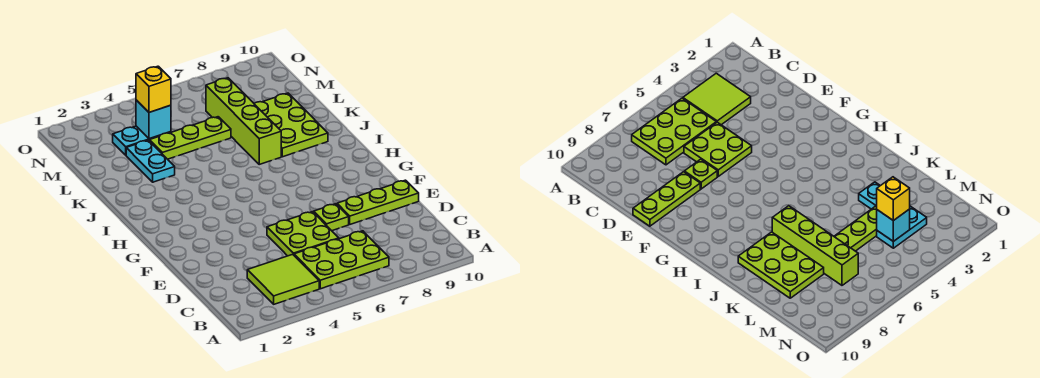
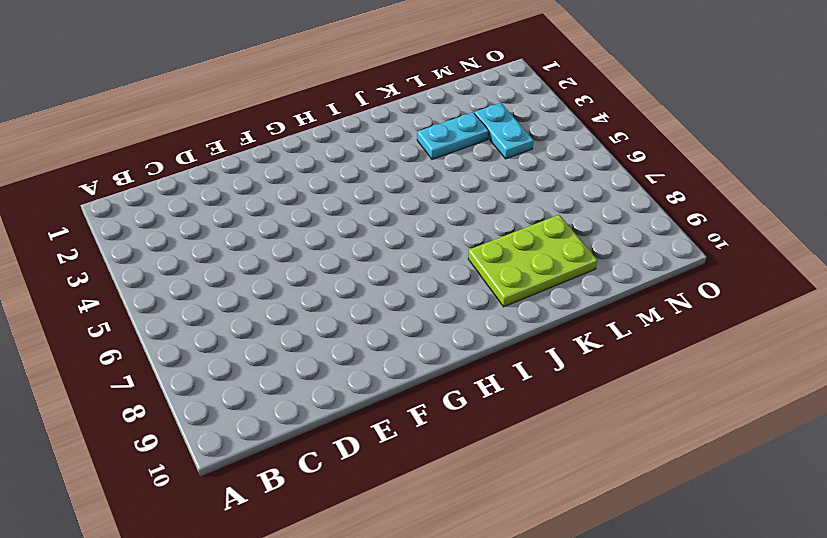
none -> lime 2x2 tile [247,254,319,304]
none -> lime 2x3 plate [294,231,389,289]
none -> lime 2x2 plate [267,212,339,256]

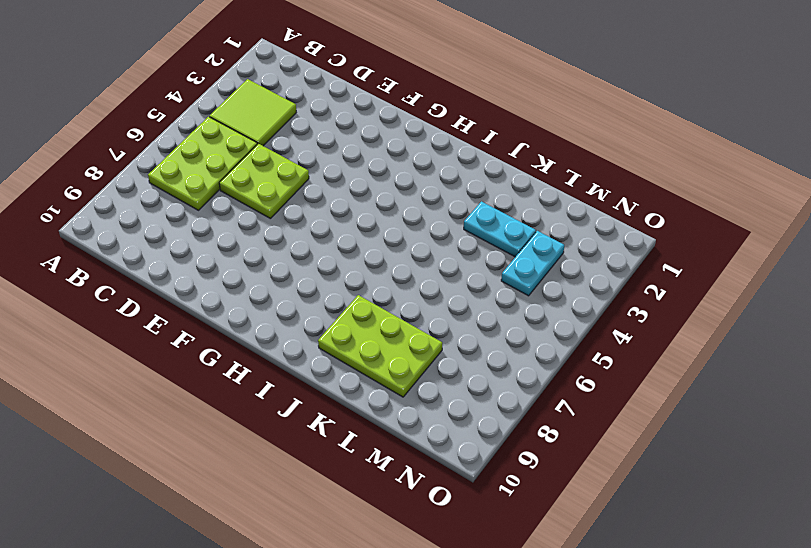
none -> lime 1x1 plate [314,204,349,231]
none -> lime 1x3 plate [337,180,419,224]
none -> lime 1x4 brick [206,78,281,164]

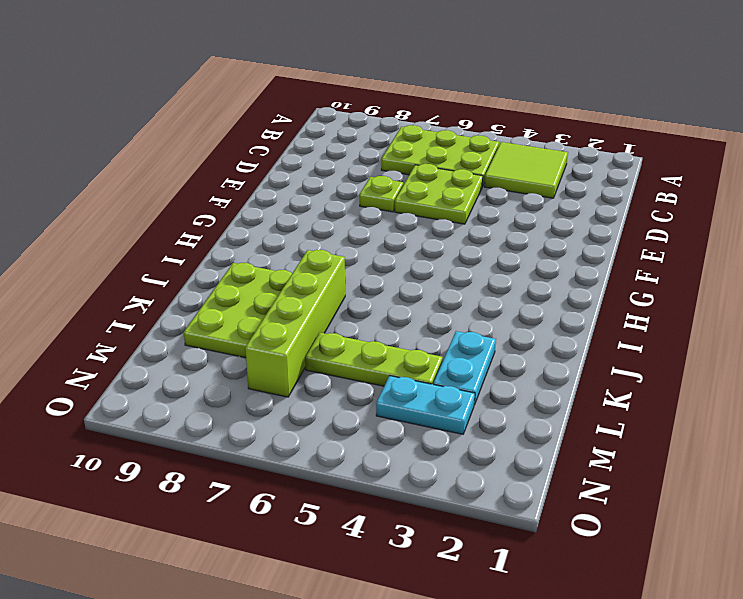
none -> lime 1x3 plate [337,180,419,224]
none -> cyan 1x1 brick [136,100,171,139]
none -> yellow 1x1 brick [136,66,171,112]

